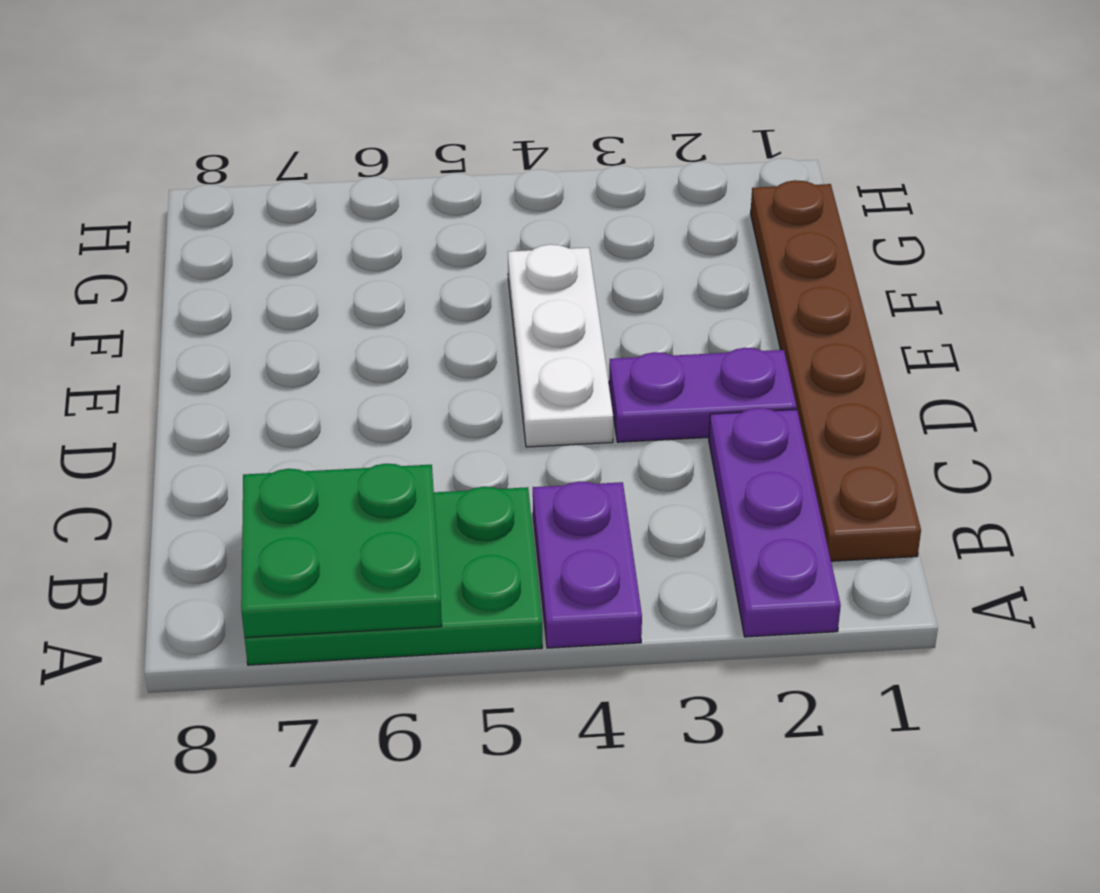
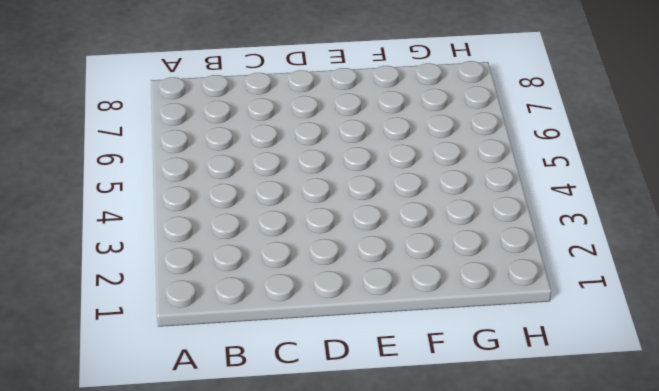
none -> purple 1x3 plate [709,408,841,637]
none -> purple 1x2 plate [533,482,642,648]

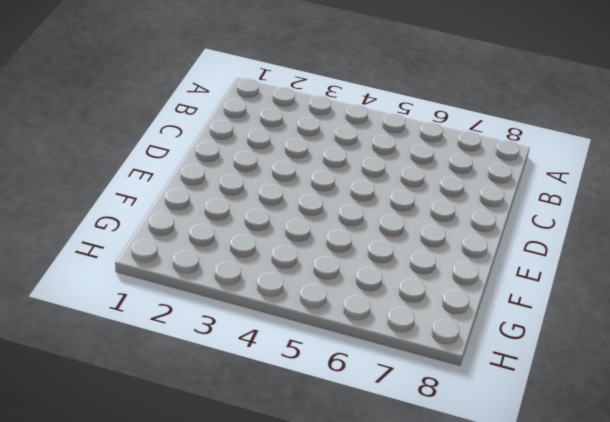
none -> purple 1x3 plate [709,408,841,637]
none -> purple 1x2 plate [533,482,642,648]

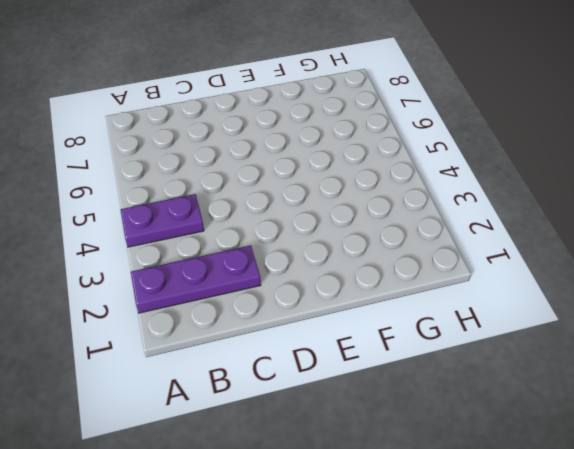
none -> green 2x3 plate [245,487,542,665]
none -> brown 1x6 plate [751,180,921,561]

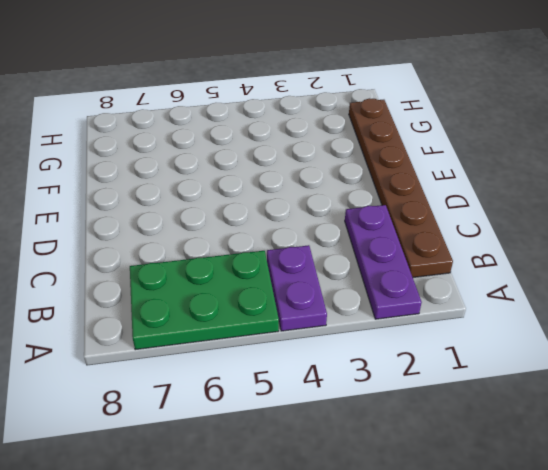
none -> purple 1x2 plate [609,348,797,442]
none -> white 1x3 plate [508,244,613,447]

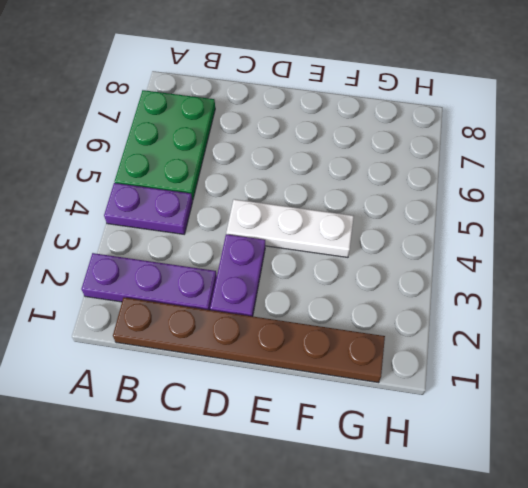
none -> green 2x2 plate [241,464,442,638]

